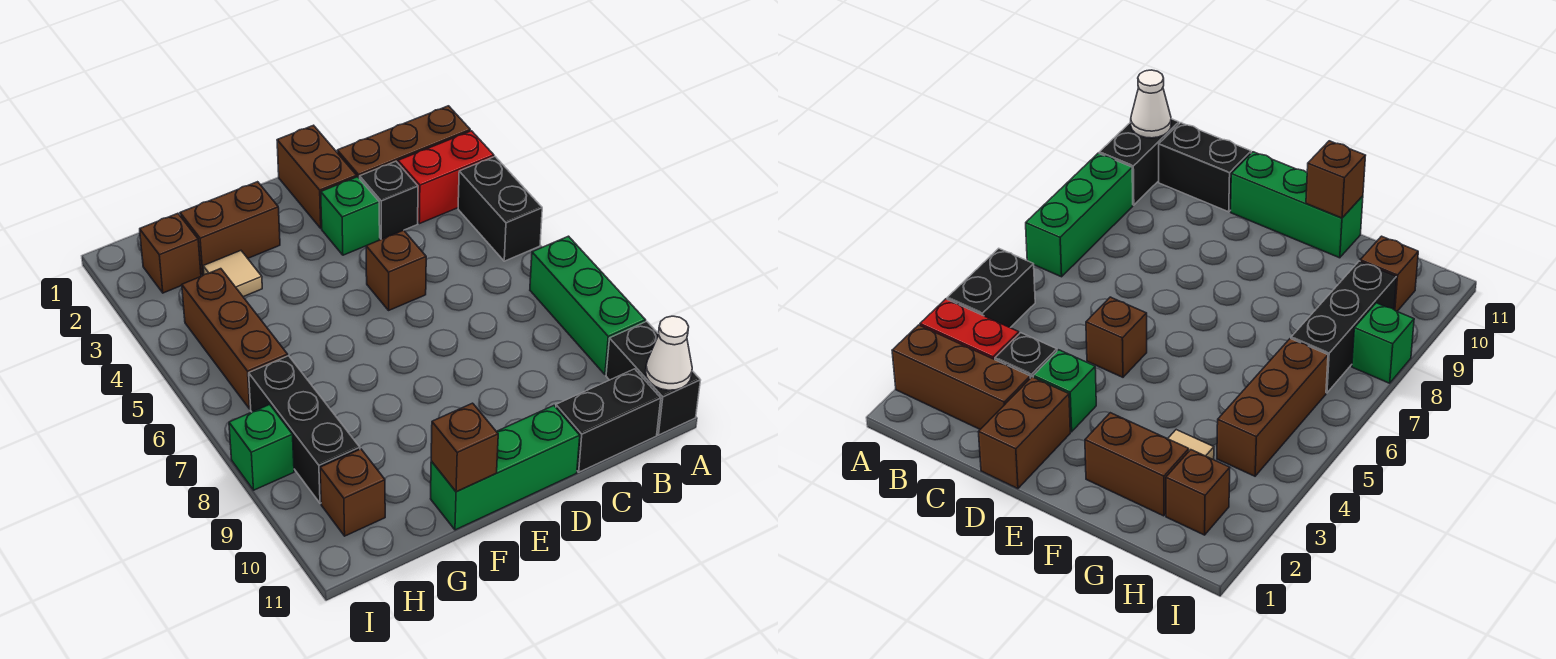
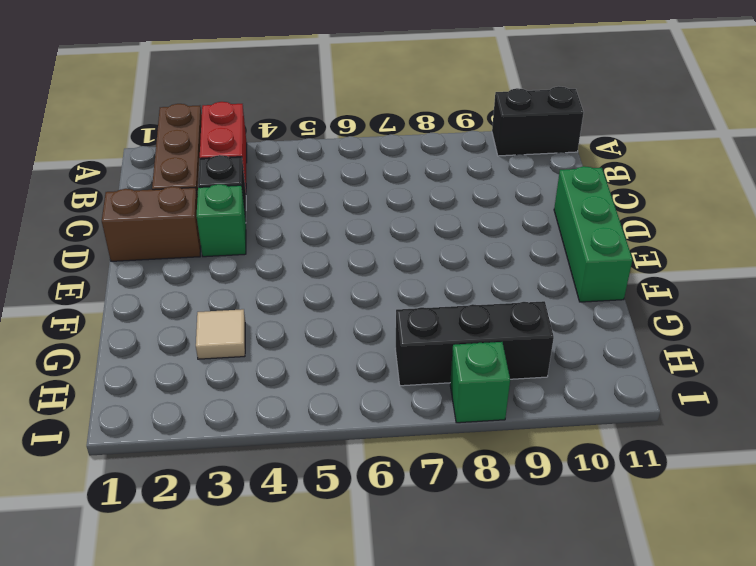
none -> black 1x2 brick [458,157,542,261]
none -> green 1x3 brick [530,236,646,375]
none -> black 1x2 brick [556,369,661,472]

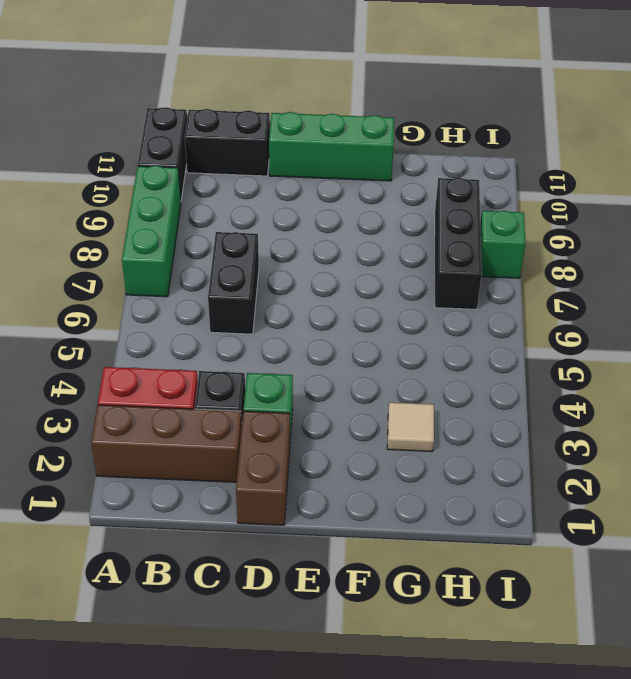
black 1x2 brick [208,232,259,334] -> black 1x2 brick moved to [458,157,542,261]
none -> brown 1x1 brick [366,230,426,310]
none -> brown 1x2 brick [180,182,280,276]
none -> brown 1x1 brick [140,213,201,293]

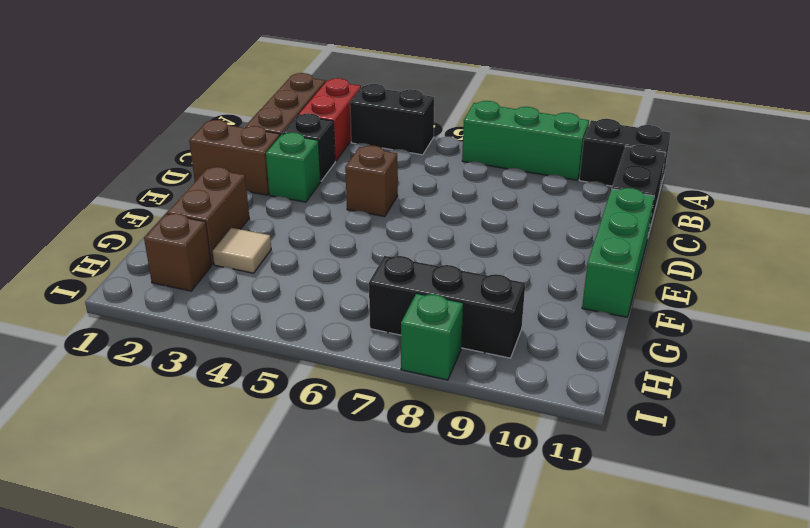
none -> brown 1x3 brick [182,269,288,409]
none -> brown 1x1 brick [320,449,385,536]
none -> white 1x1 cone [646,316,692,390]

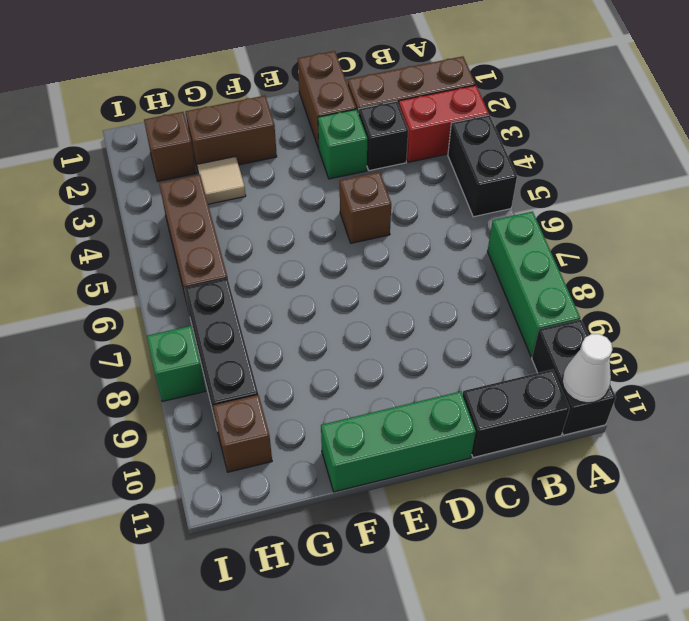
none -> brown 1x1 brick [431,403,498,492]

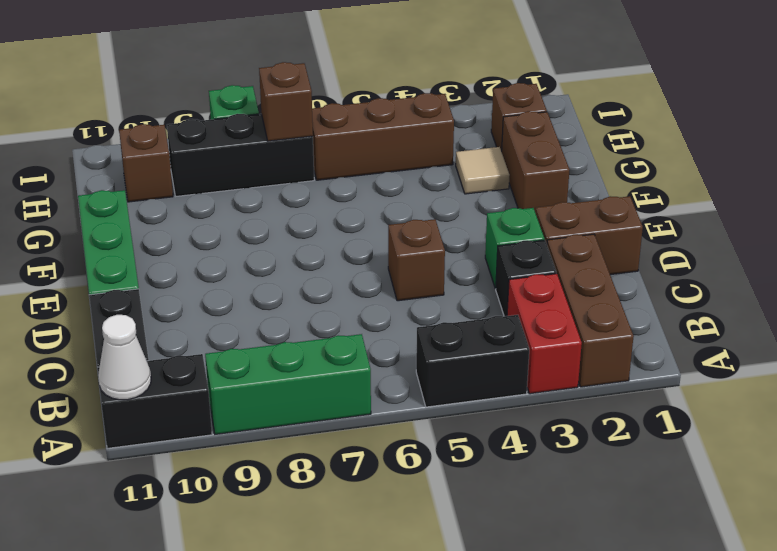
brown 1x1 brick [259,62,313,141] -> brown 1x1 brick moved to [431,403,498,492]

